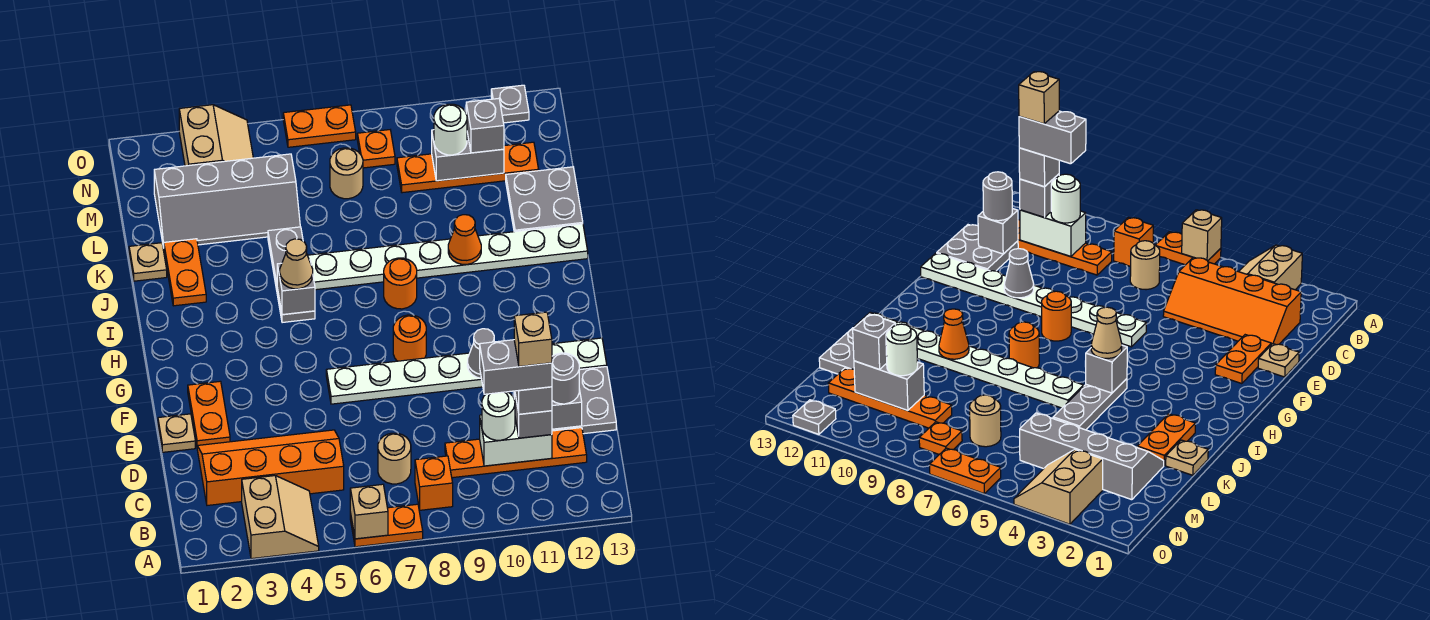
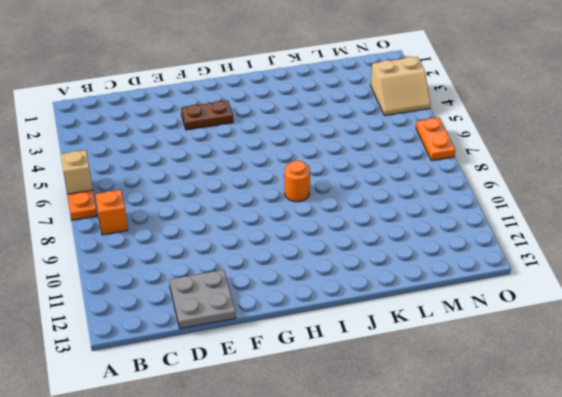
brown 1x2 plate [181,101,233,130] -> none
none -> tan 2x2 slope [242,476,319,559]
none -> orange 2x4 slope [197,430,344,505]
none -> tan 1x1 round brick [378,433,411,484]
none -> orange 1x4 plate [445,428,587,478]

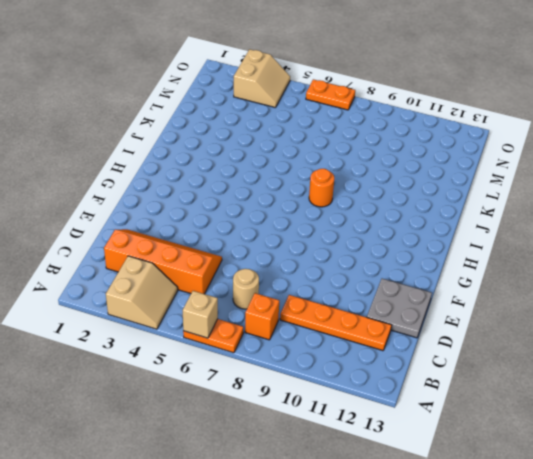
none -> tan 1x1 plate [158,414,195,452]
none -> orange 1x2 plate [188,381,230,446]
none -> white 1x8 plate [326,338,607,404]
none -> orange 1x1 round brick [393,315,426,361]

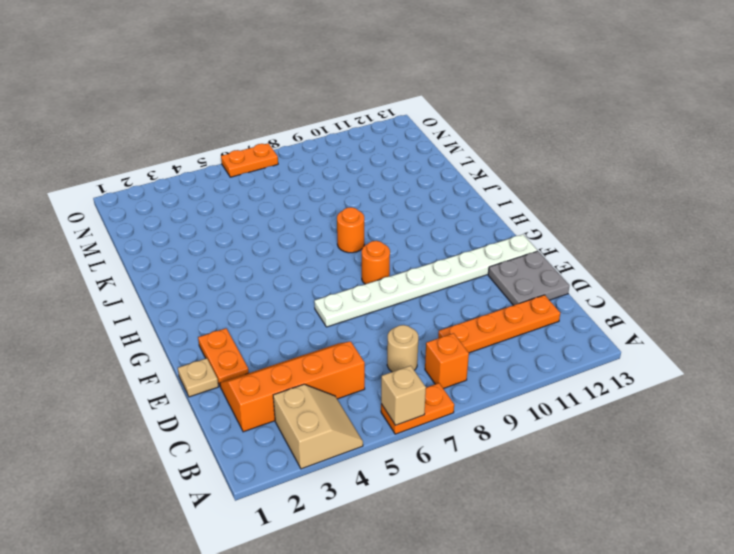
none -> grey 1x3 plate [268,227,315,323]
none -> orange 1x2 plate [164,239,206,306]
none -> white 1x8 plate [307,224,588,290]
none -> tan 1x1 plate [129,243,167,281]

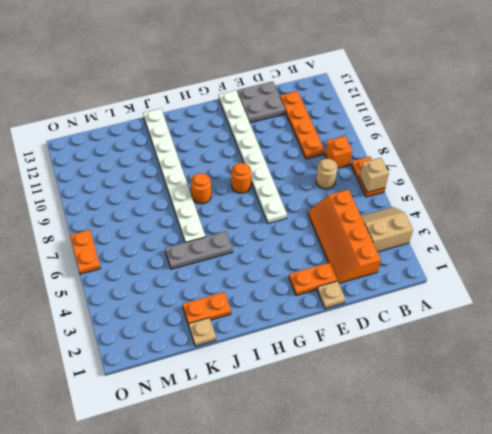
none -> grey 2x2 plate [506,167,583,232]
none -> grey 2x4 slope [154,154,300,248]
none -> tan 1x1 round brick [330,148,363,199]
none -> orange 1x4 plate [397,142,539,193]

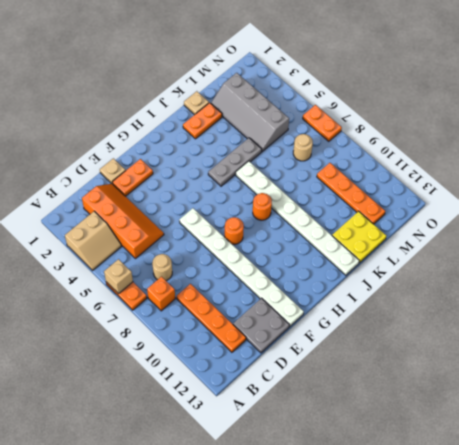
yellow 2x2 plate [332,211,386,263] -> grey 2x2 plate [506,167,583,232]
none -> tan 2x2 slope [179,105,253,166]
none -> orange 1x1 plate [357,130,395,168]
none -> grey 1x1 plate [491,85,529,123]
none -> white 1x2 brick [480,415,552,466]

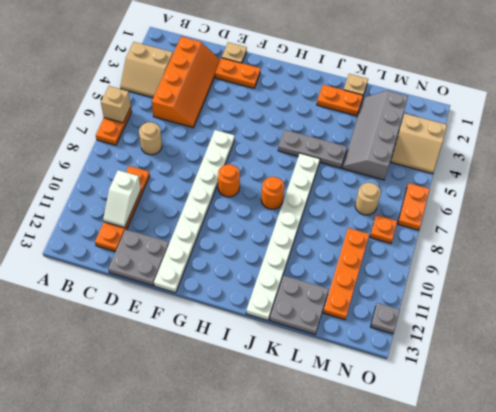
white 1x2 slope [103,170,141,228] -> white 1x2 brick [480,415,552,466]
none -> orange 1x1 brick [415,456,453,510]
none -> grey 1x1 brick [552,389,582,429]
none -> grey 1x1 cone [467,329,494,378]
none -> grey 1x1 brick [277,260,315,315]

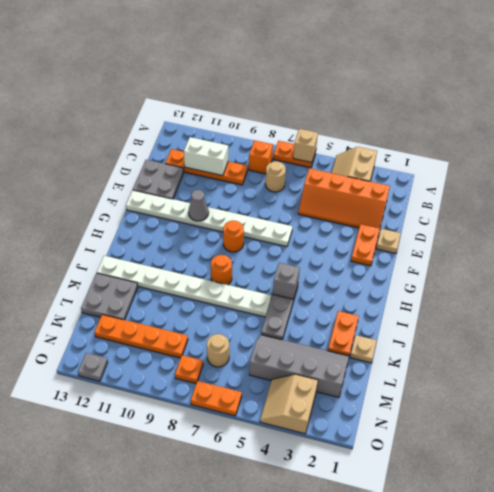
none -> grey 1x1 brick [552,389,582,429]
none -> orange 1x1 cone [448,215,481,264]
none -> grey 1x2 brick [432,130,504,181]
none -> white 1x1 round brick [482,392,515,440]

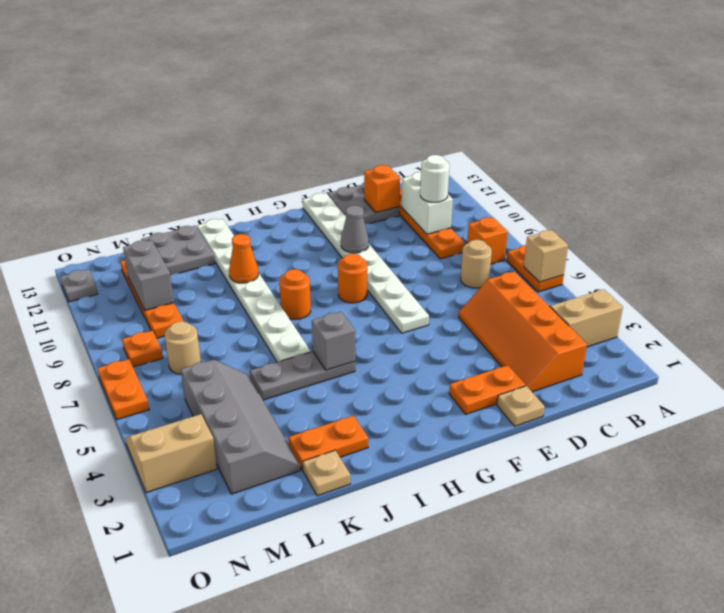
orange 1x1 brick [364,165,400,212] -> grey 1x1 brick [552,389,582,429]
none -> grey 1x1 brick [514,391,552,438]
none -> grey 1x1 round brick [552,353,579,404]
none -> tan 1x1 cone [280,239,313,289]
none -> white 1x1 round brick [434,104,467,155]

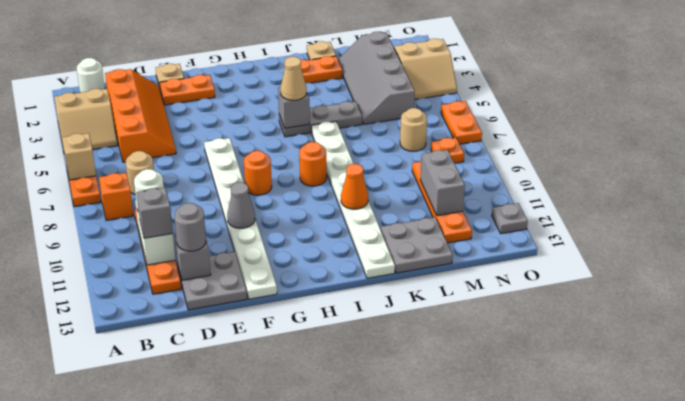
white 1x1 round brick [77,58,105,93] -> white 1x1 round brick moved to [434,104,467,155]
none -> grey 1x1 brick [466,98,504,153]
none -> grey 1x1 brick [515,387,552,414]
none -> grey 1x2 brick [480,340,552,394]
none -> tan 1x1 brick [514,312,552,367]

